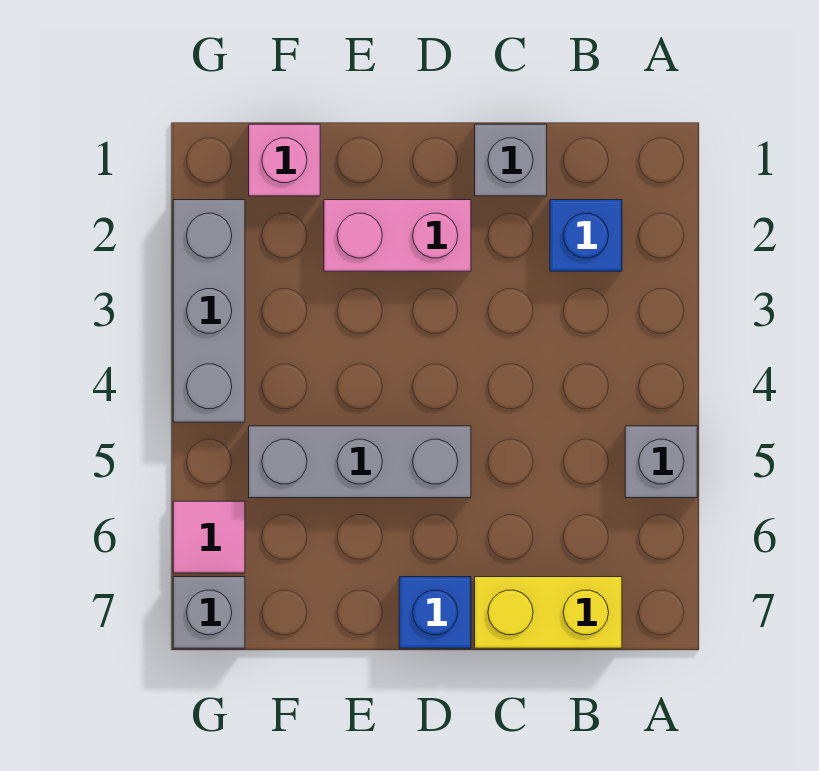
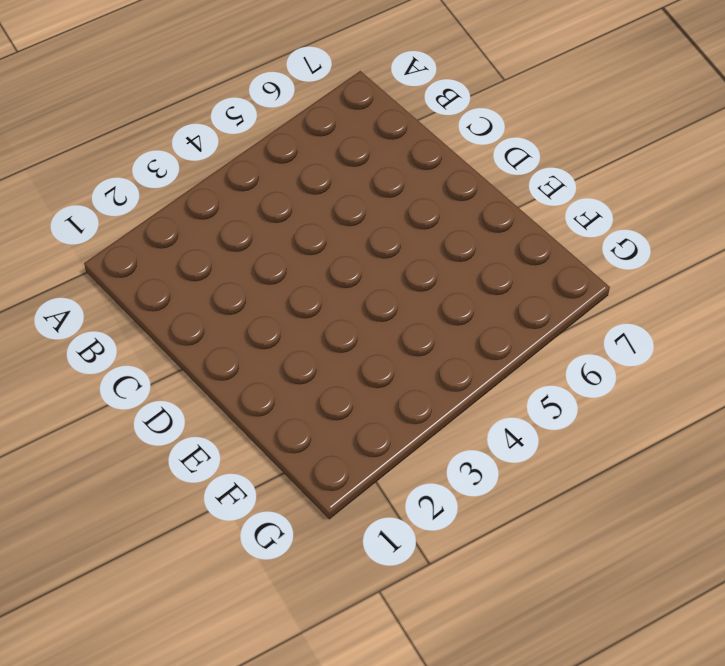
none -> grey 1x1 brick [625,426,697,498]
none -> blue 1x1 brick [550,200,622,271]

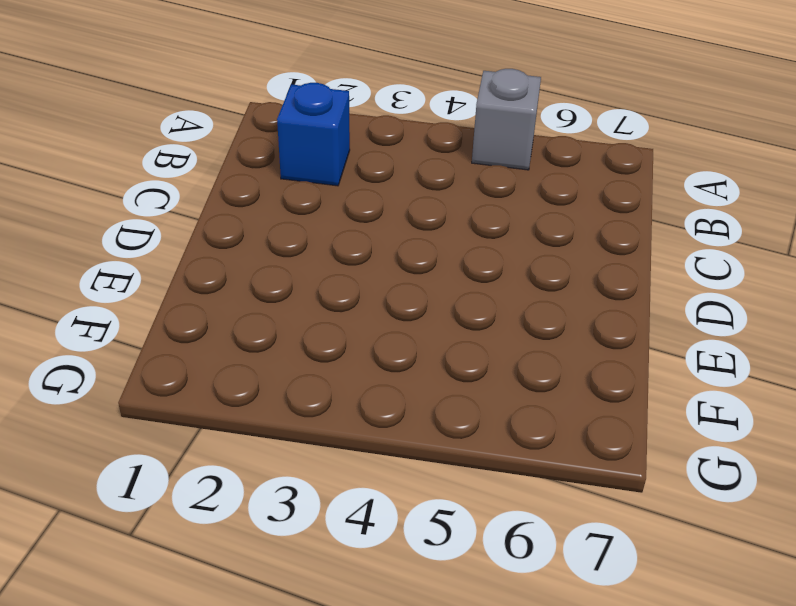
none -> yellow 1x2 brick [475,577,622,648]
none -> grey 1x1 brick [475,124,547,196]

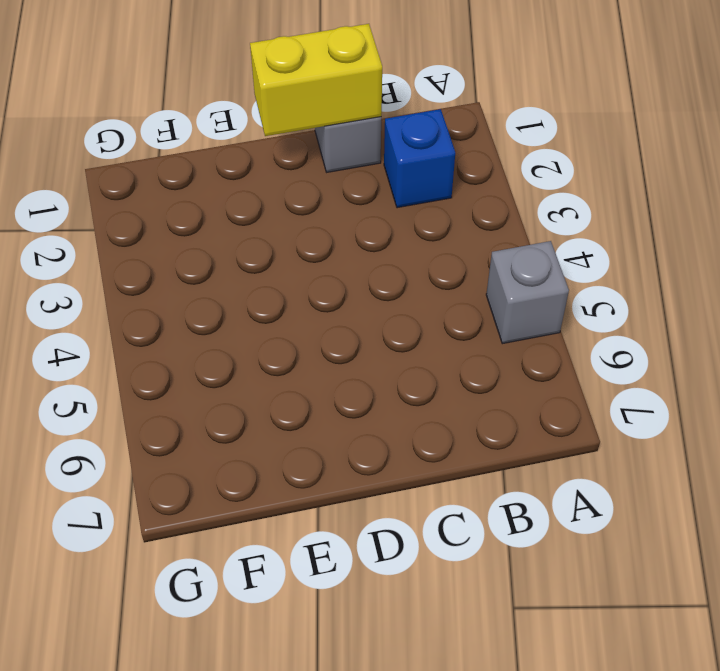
yellow 1x2 brick [250,24,382,136] -> yellow 1x2 brick moved to [475,577,622,648]
none -> pink 1x2 brick [324,200,471,271]
none -> grey 1x3 brick [249,426,471,498]

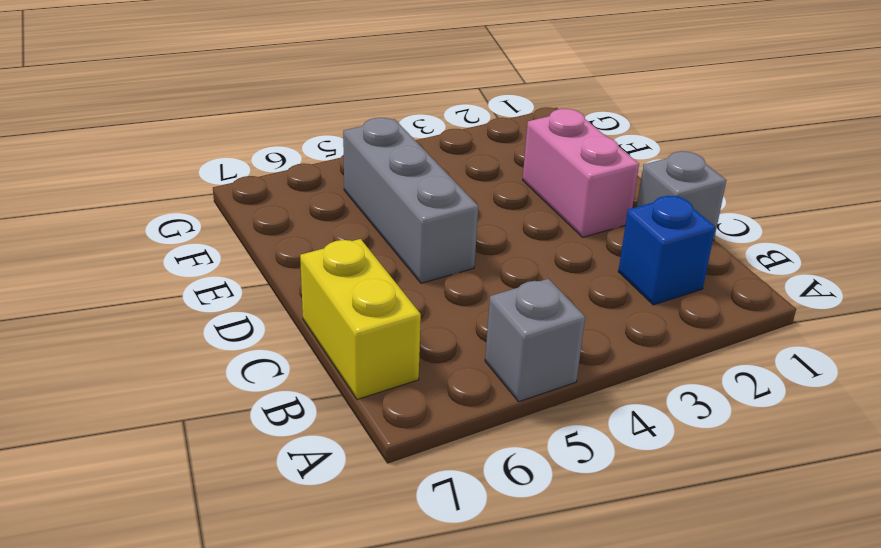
none -> blue 1x1 brick [399,577,471,648]
none -> pink 1x1 brick [249,124,320,196]

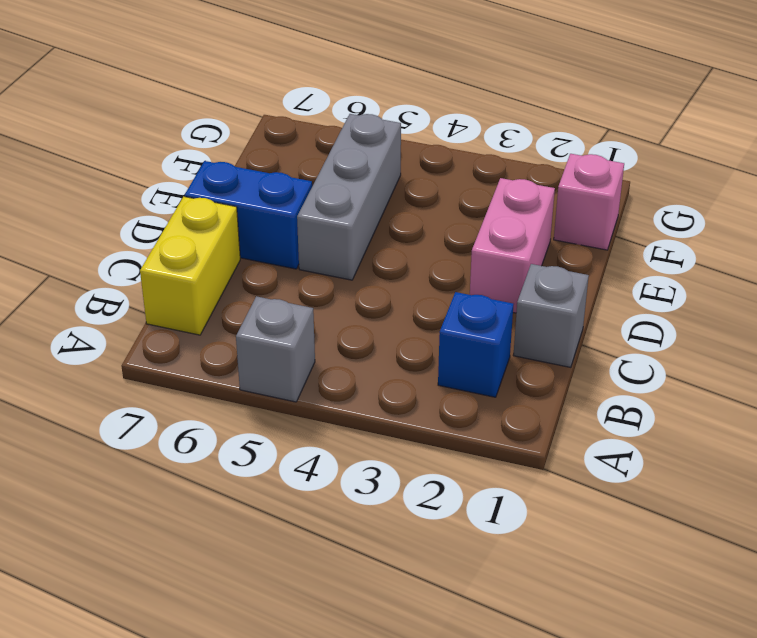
blue 1x2 brick [185,161,312,269] -> blue 1x1 brick [399,577,471,648]
none -> grey 1x3 brick [173,200,245,422]
none -> pink 1x1 tile [173,501,245,573]

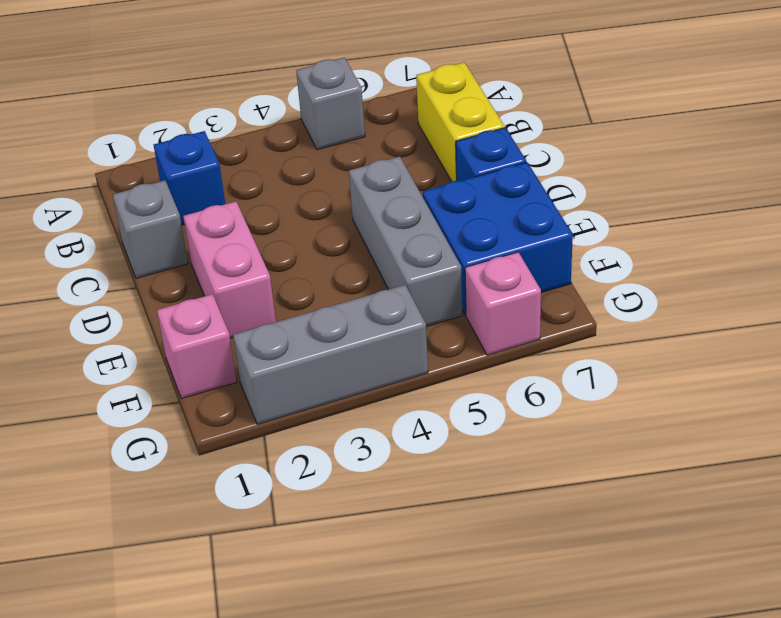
blue 2x2 brick [423,162,573,315] -> none
pink 1x1 brick [465,252,541,355] -> pink 1x1 tile [173,501,245,573]
none -> grey 1x1 brick [173,577,245,648]

